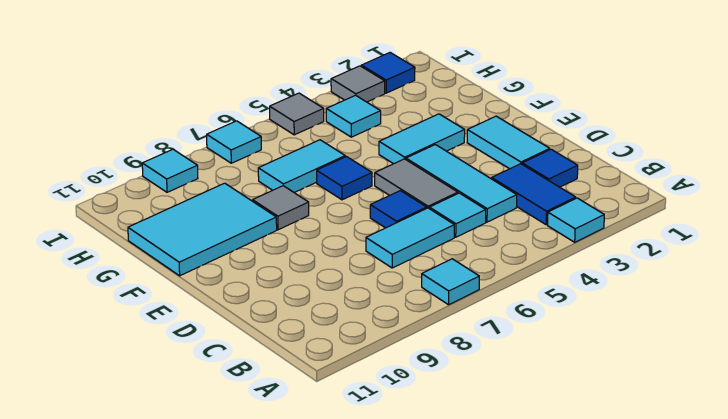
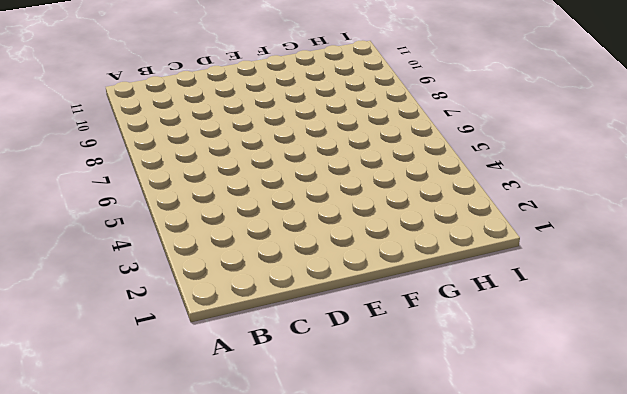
none -> cyan 1x1 tile [548,198,604,242]
none -> cyan 1x1 tile [422,259,479,305]
none -> blue 1x2 tile [492,164,576,225]

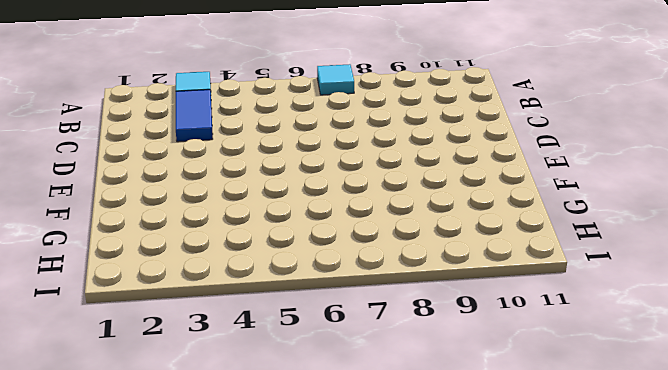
none -> blue 1x1 tile [522,149,578,187]
none -> cyan 1x3 tile [406,145,517,222]
none -> cyan 1x1 tile [429,193,486,237]

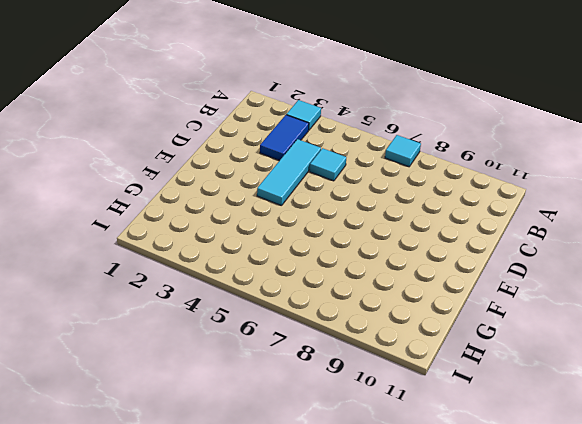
none -> blue 1x1 tile [522,149,578,187]
none -> cyan 1x2 tile [366,208,454,268]
none -> cyan 1x2 tile [467,116,550,169]

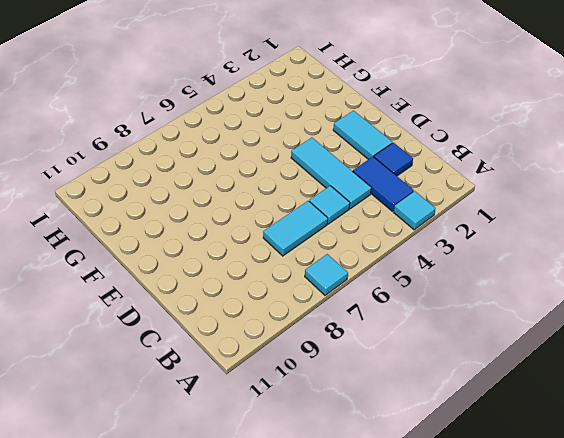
none -> grey 1x2 tile [375,159,458,208]
none -> blue 1x1 tile [370,191,427,228]
none -> cyan 1x2 tile [379,114,465,164]

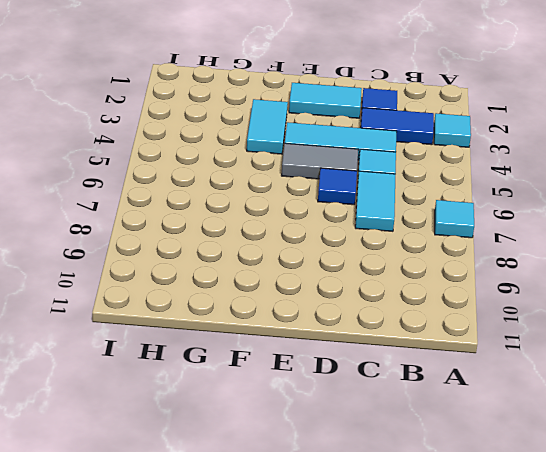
none -> blue 1x1 tile [317,157,372,200]
none -> grey 1x1 tile [253,186,309,230]
none -> cyan 2x3 tile [128,183,277,276]

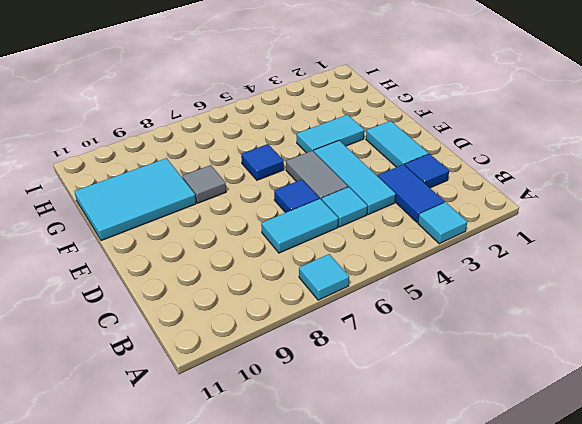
none -> cyan 1x2 tile [258,140,345,193]
none -> cyan 1x1 tile [326,95,381,137]
none -> blue 1x1 tile [361,53,415,93]

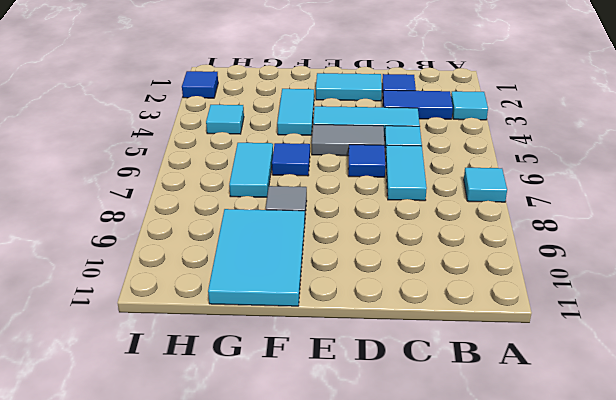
none -> grey 1x1 tile [331,66,385,102]
none -> grey 1x1 tile [270,93,324,135]
none -> cyan 1x1 tile [207,121,261,163]

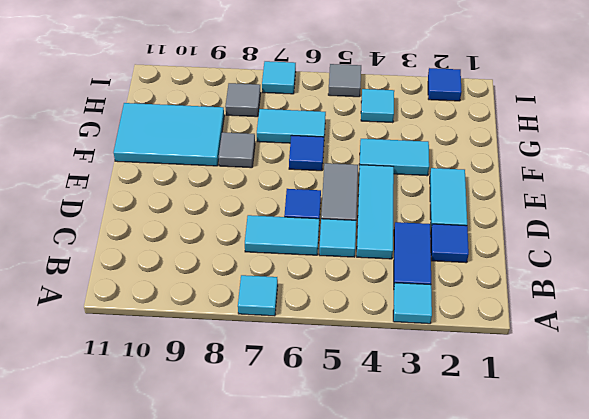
grey 1x1 tile [225,83,261,117] -> grey 1x1 tile moved to [331,66,385,102]
none -> cyan 1x1 tile [142,149,198,192]

